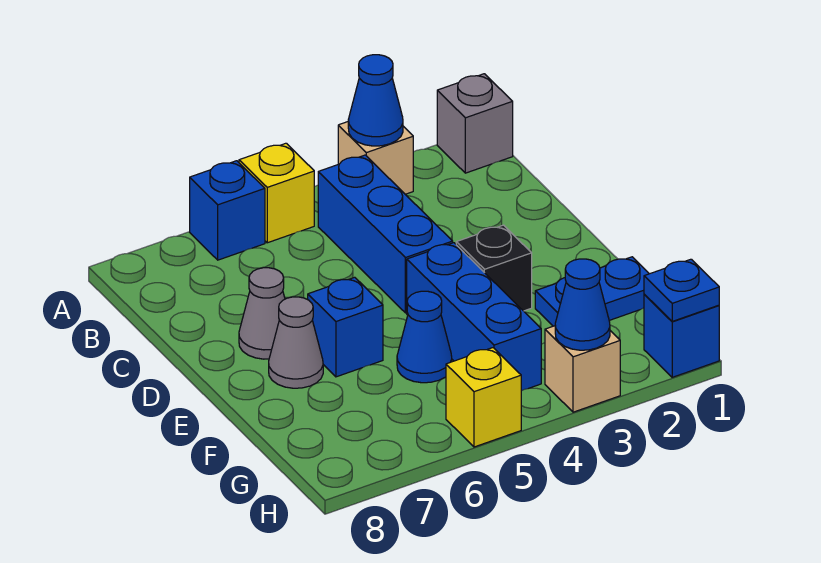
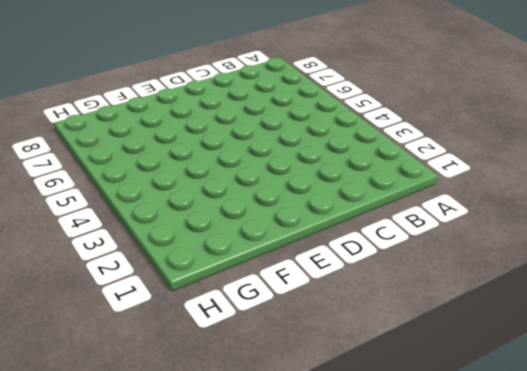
none -> grey 1x1 brick [437,74,513,173]
none -> tan 1x1 brick [338,122,413,194]
none -> yellow 1x1 brick [239,143,314,243]

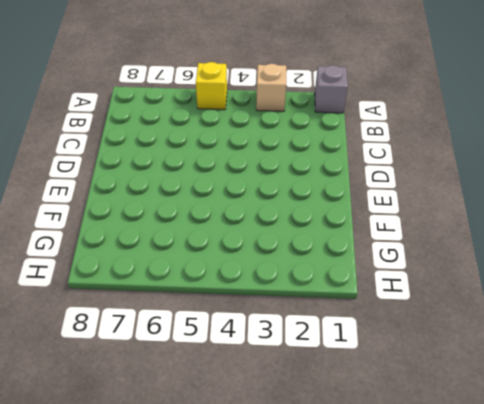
none -> blue 1x1 brick [190,161,265,260]
none -> blue 1x3 brick [318,155,453,313]
none -> grey 1x1 cone [239,268,285,359]

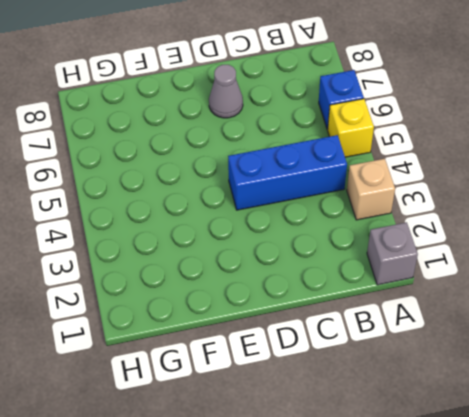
none -> black 1x1 brick [456,225,532,311]
none -> blue 1x3 brick [407,243,541,391]
none -> blue 1x1 brick [308,277,383,377]

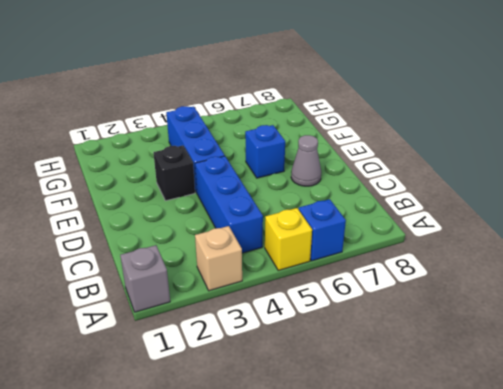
none -> grey 1x1 cone [269,297,323,388]
none -> blue 1x2 plate [535,257,649,326]
none -> blue 1x1 cone [397,291,452,383]

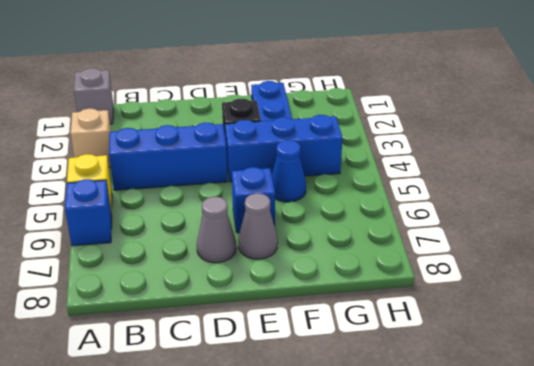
none -> blue 1x1 brick [644,295,719,377]
none -> tan 1x1 brick [545,326,620,412]
none -> yellow 1x1 brick [446,348,521,447]

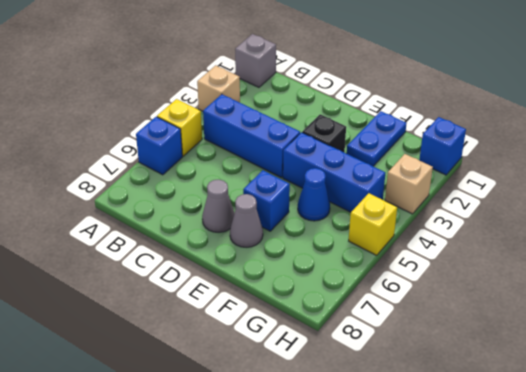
none -> blue 1x1 cone [348,55,403,146]
none -> blue 1x1 plate [644,259,719,321]
none -> blue 1x1 cone [555,259,610,350]

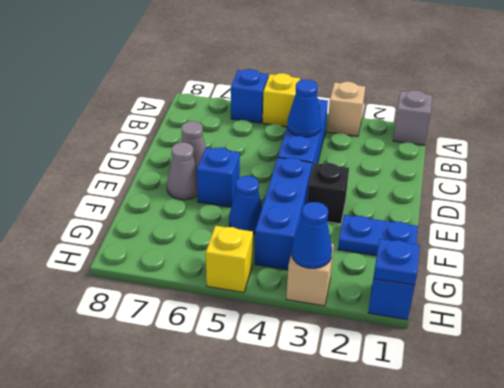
blue 1x1 cone [287,80,321,137] -> blue 1x1 cone moved to [348,55,403,146]

